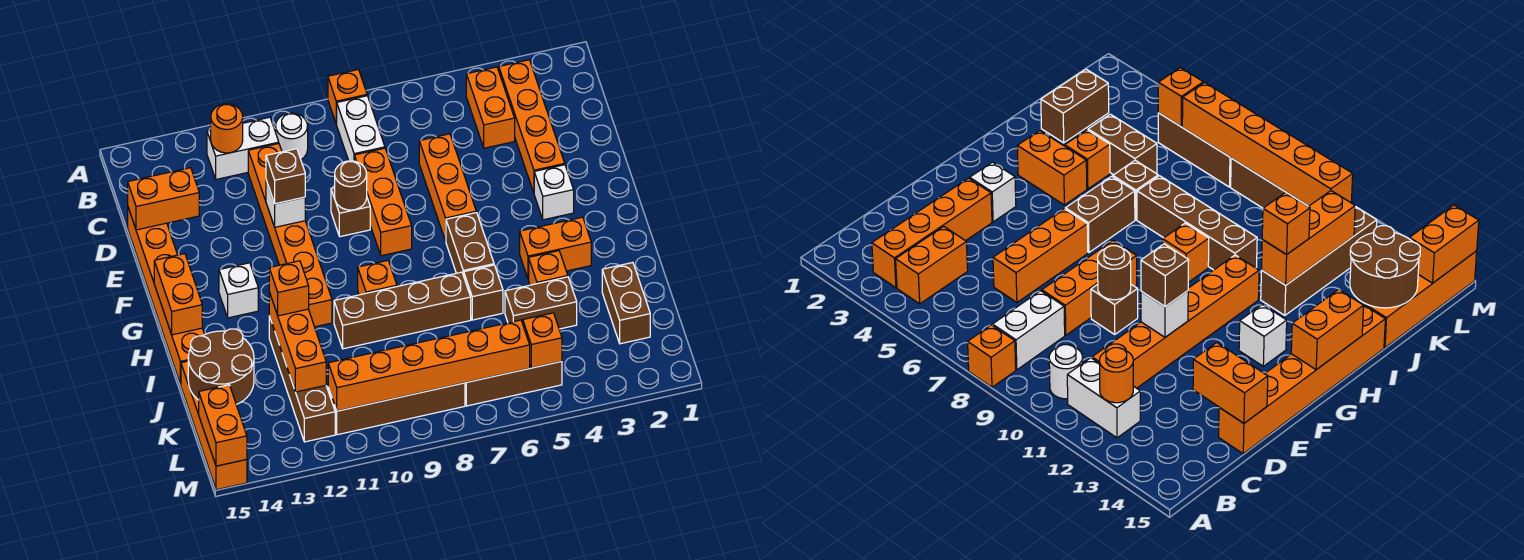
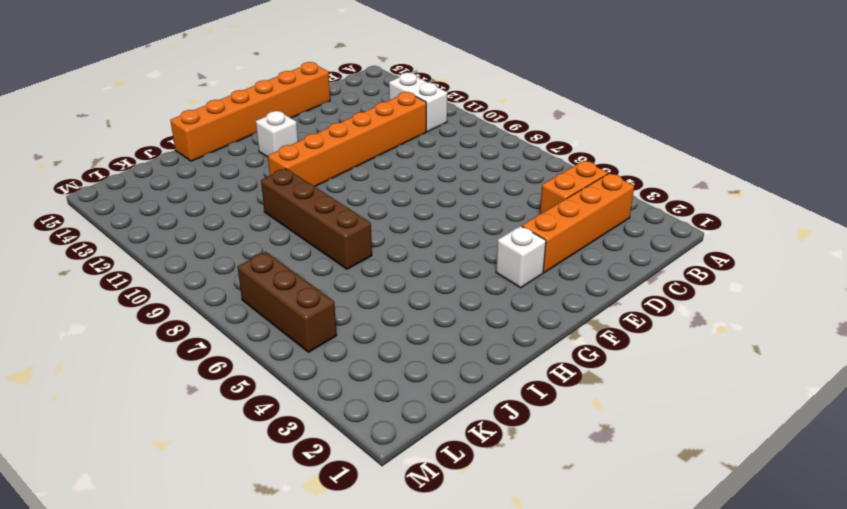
none -> orange 1x1 brick [328,70,367,124]
none -> white 1x2 brick [336,96,385,161]
none -> white 1x1 round brick [276,113,308,159]
none -> orange 1x3 brick [419,134,476,241]

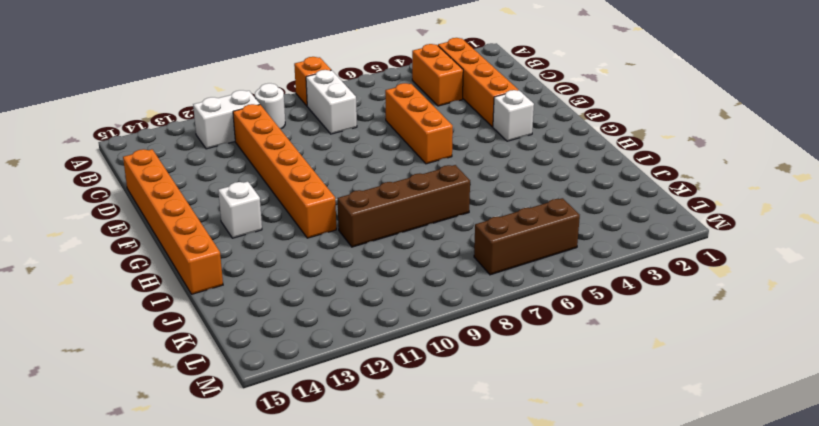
none -> orange 1x3 brick [354,148,412,256]
none -> brown 1x1 brick [331,188,370,237]
none -> brown 1x2 brick [446,213,494,276]
none -> orange 1x2 brick [520,217,591,279]

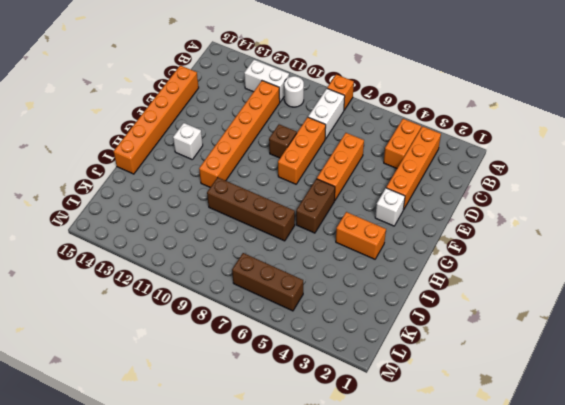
none -> orange 1x1 brick [358,260,397,295]
none -> orange 1x1 brick [529,251,568,285]
none -> brown 1x1 brick [464,265,503,320]
none -> brown 1x4 brick [269,316,335,442]

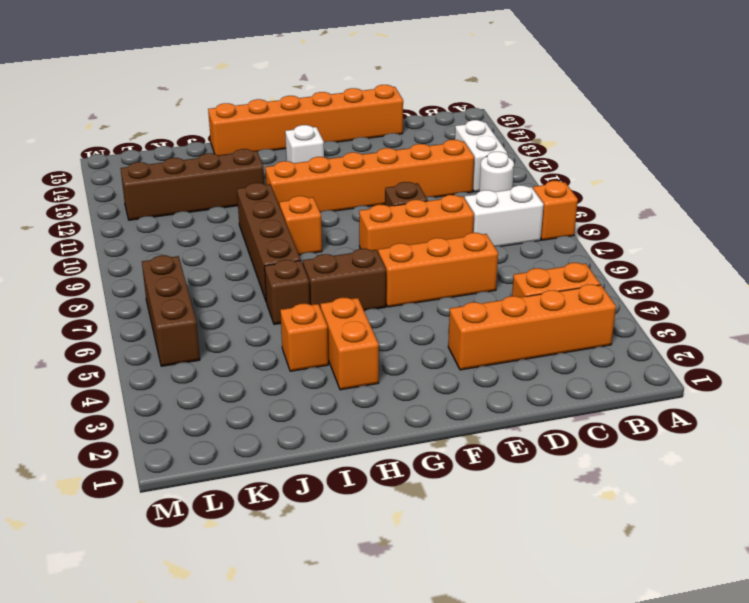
none -> white 1x1 brick [534,165,574,220]
none -> brown 1x2 brick [602,263,650,344]
none -> brown 1x2 brick [505,277,577,329]
none -> orange 1x4 brick [181,361,247,490]

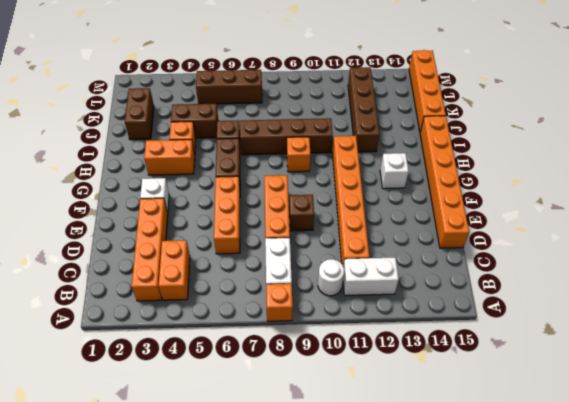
none -> brown 1x4 brick [328,383,465,435]
none -> orange 1x1 round brick [211,104,243,153]
none -> orange 1x2 brick [128,168,199,230]
none -> brown 1x1 round brick [335,161,367,210]

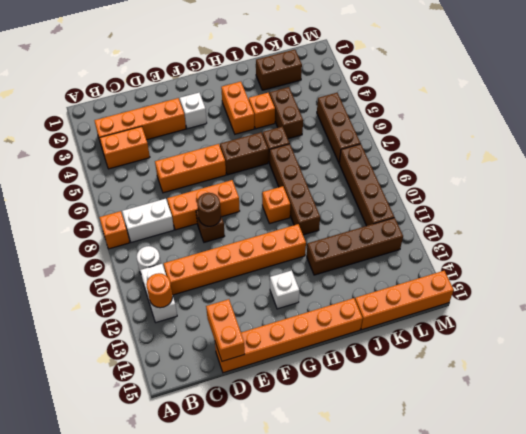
none -> white 1x1 brick [266,180,305,227]
none -> orange 1x2 brick [154,254,202,335]
none -> orange 1x3 brick [269,292,326,392]
none -> brown 2x2 round brick [188,329,254,404]

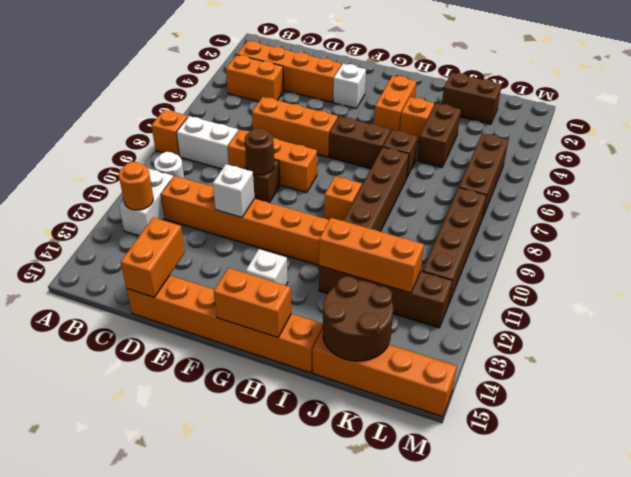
none -> orange 1x1 brick [523,313,562,368]
none -> orange 1x6 brick [328,320,530,411]
none -> orange 1x2 brick [199,385,247,466]
none -> brown 1x1 brick [266,149,305,204]

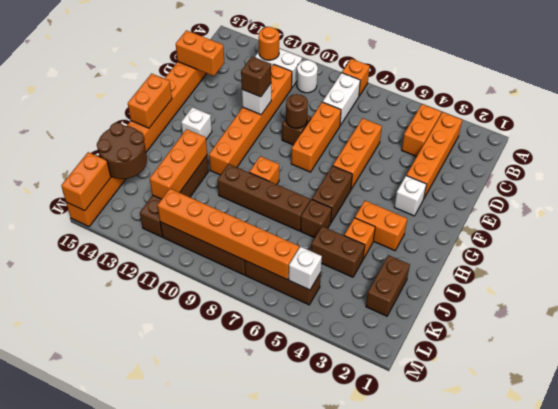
white 1x1 brick [289,247,322,290] -> orange 1x1 brick [523,313,562,368]
none -> orange 1x1 brick [269,261,309,316]

